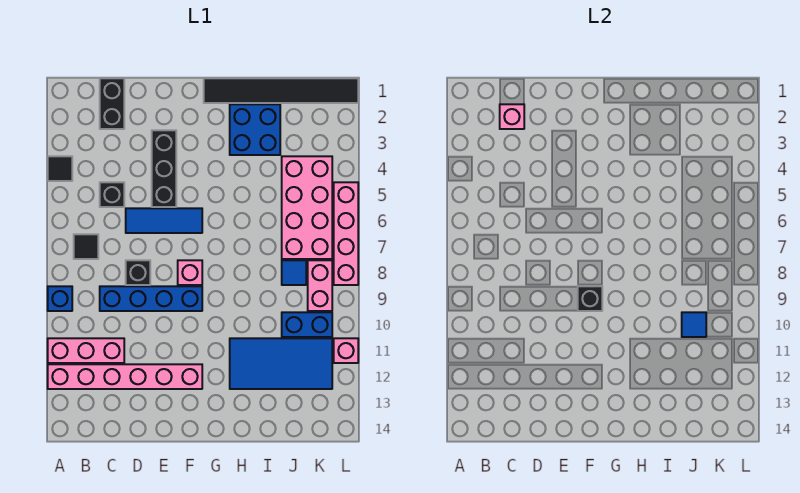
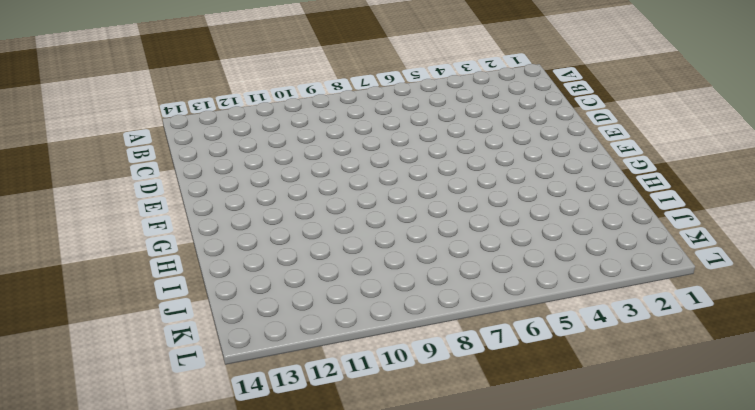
none -> black 1x1 tile [48,156,72,181]
none -> blue 1x1 brick [48,286,72,311]
none -> pink 1x3 brick [48,338,124,363]

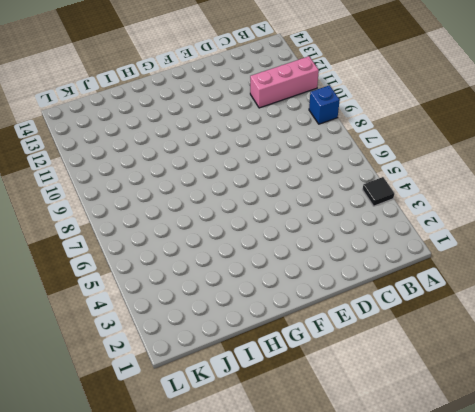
none -> pink 1x6 brick [48,364,202,389]
none -> black 1x1 tile [74,234,98,259]
none -> black 1x2 brick [100,78,124,129]

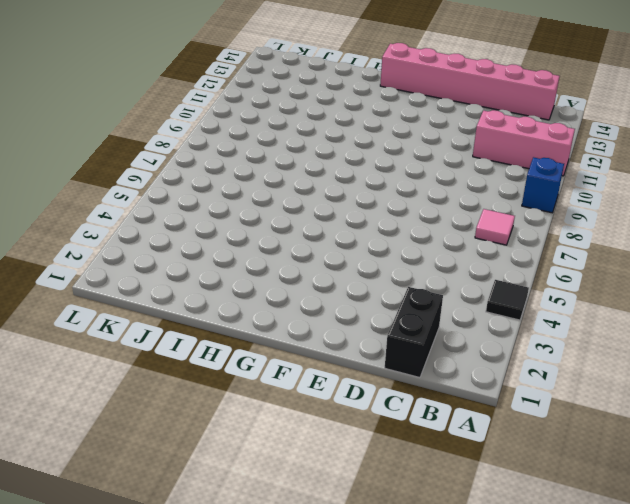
pink 1x1 tile [475,209,515,245] -> black 1x1 tile [74,234,98,259]
pink 1x6 brick [380,43,560,120] -> pink 1x6 brick moved to [48,364,202,389]
none -> black 1x1 brick [100,182,124,207]
none -> blue 1x4 brick [100,286,202,311]
none -> blue 1x3 tile [126,208,202,233]

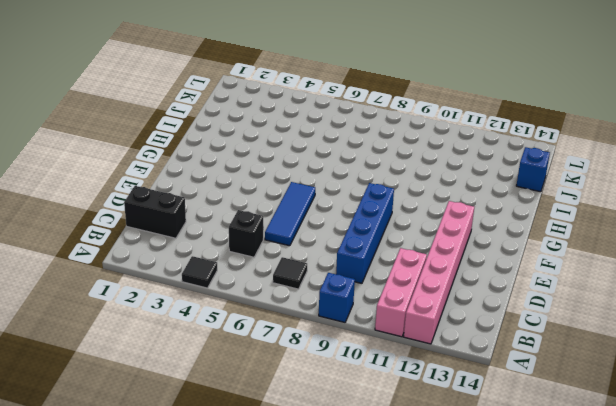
blue 1x1 brick [516,147,550,192] -> none
none -> black 1x1 brick [126,260,150,285]
none -> black 1x3 brick [152,130,176,207]
none -> pink 1x1 brick [178,260,202,285]

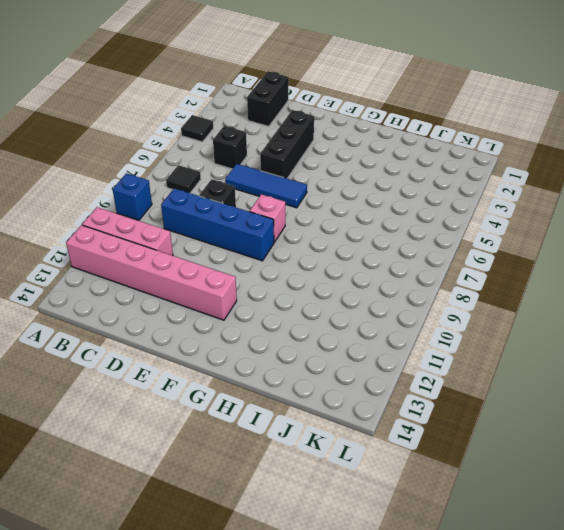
none -> black 1x6 tile [204,78,358,103]
none -> blue 2x2 brick [230,104,280,155]
none -> blue 2x4 tile [230,338,332,389]

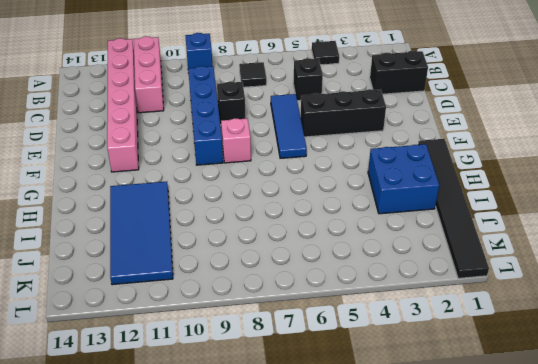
none -> pink 2x4 brick [282,156,332,259]
none -> blue 1x1 tile [282,260,306,285]
none -> blue 1x2 brick [282,312,332,337]

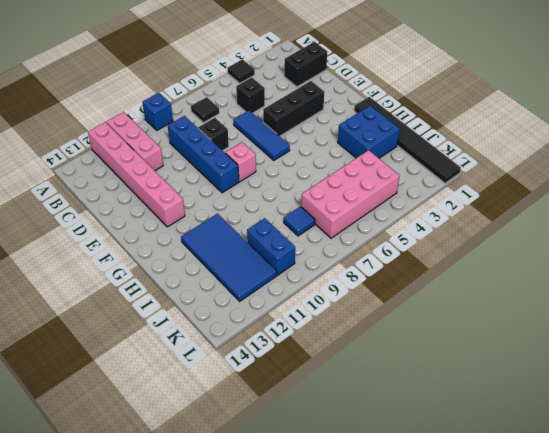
none -> pink 1x2 brick [308,260,332,311]
none -> pink 1x4 brick [334,182,358,285]
none -> pink 1x1 brick [334,338,358,363]

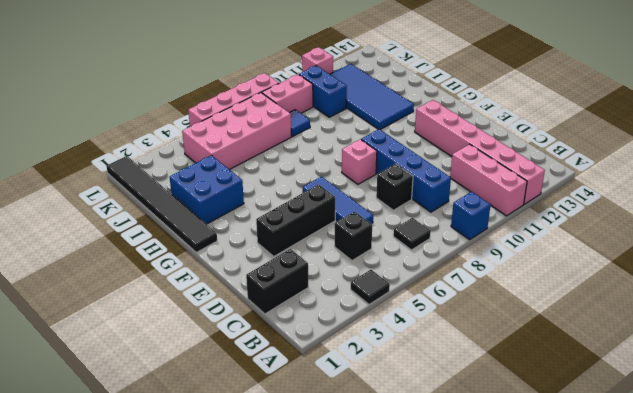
none -> pink 1x1 brick [500,104,524,129]
none -> black 1x1 brick [578,286,602,311]
none -> blue 1x1 tile [682,312,706,337]

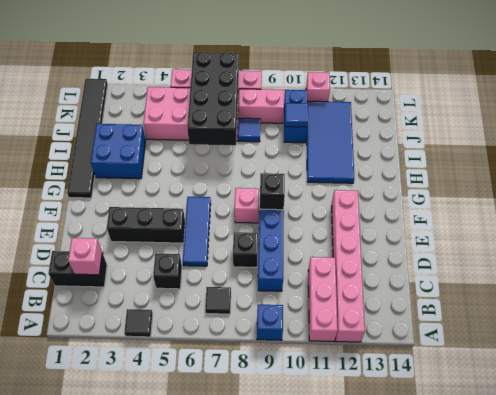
black 2x4 brick [187,52,239,145] -> none

